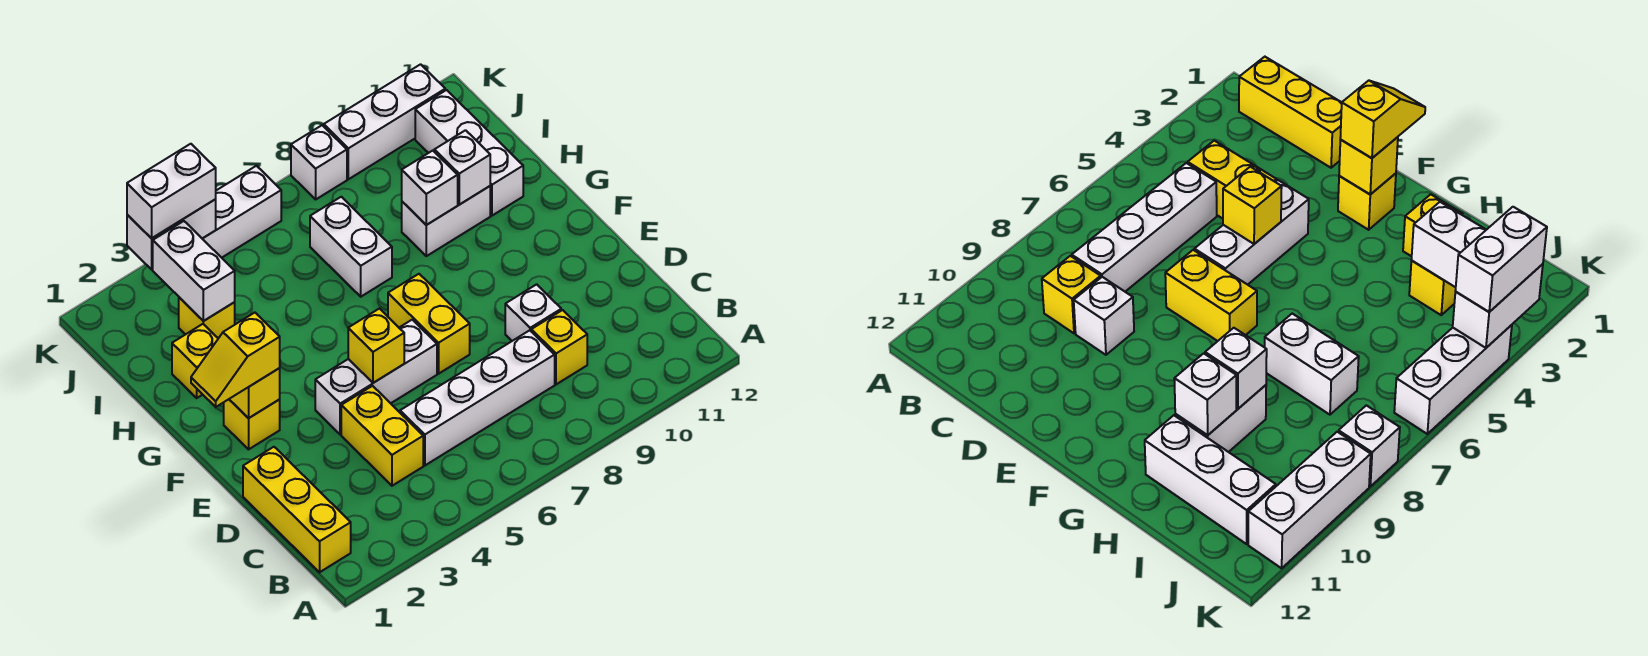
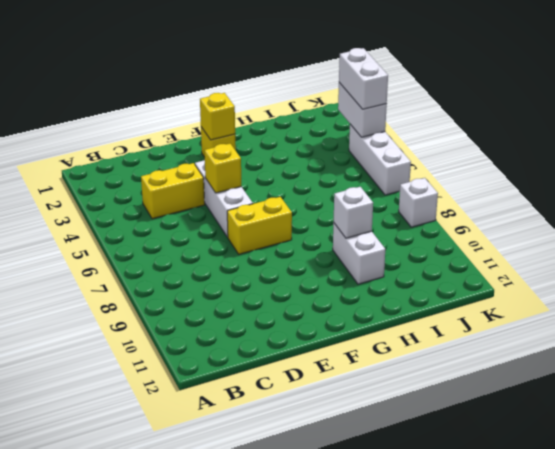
none -> yellow 1x3 brick [243,447,351,572]
none -> white 1x4 brick [400,330,555,465]
none -> yellow 1x1 brick [531,310,587,384]

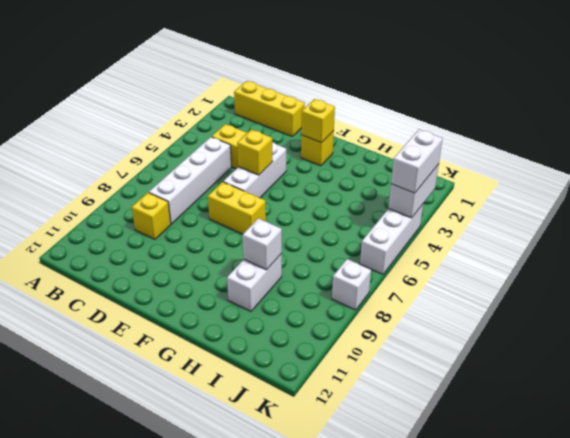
none -> white 1x1 brick [505,284,561,341]
none -> yellow 1x1 brick [172,324,218,398]
none -> white 1x2 brick [310,197,392,297]

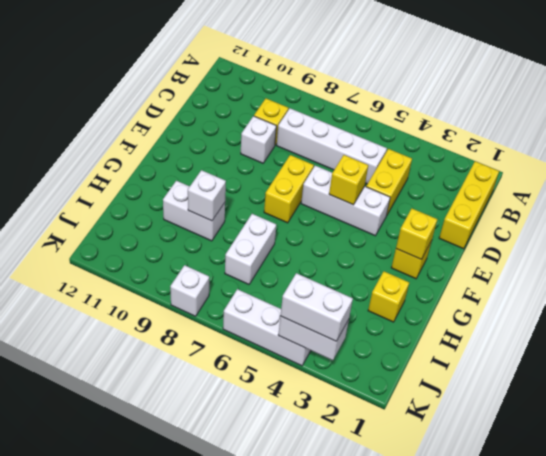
none -> white 1x3 brick [415,90,523,216]
none -> yellow 1x1 brick [179,297,235,338]
none -> white 1x3 brick [324,64,445,179]

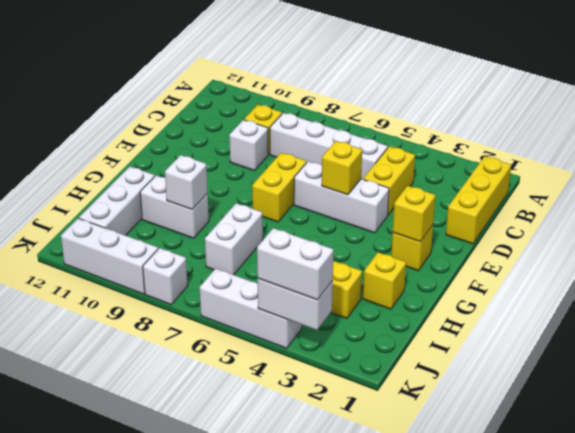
none -> white 1x1 brick [434,130,490,205]
none -> white 1x2 brick [153,221,235,321]
none -> yellow 1x2 slope [191,313,280,407]

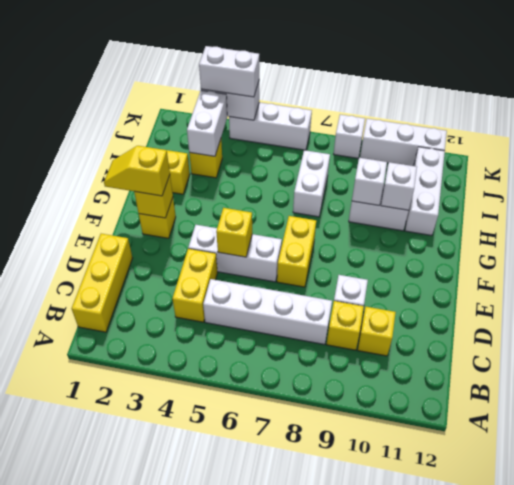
yellow 1x1 brick [358,307,396,356] -> none

